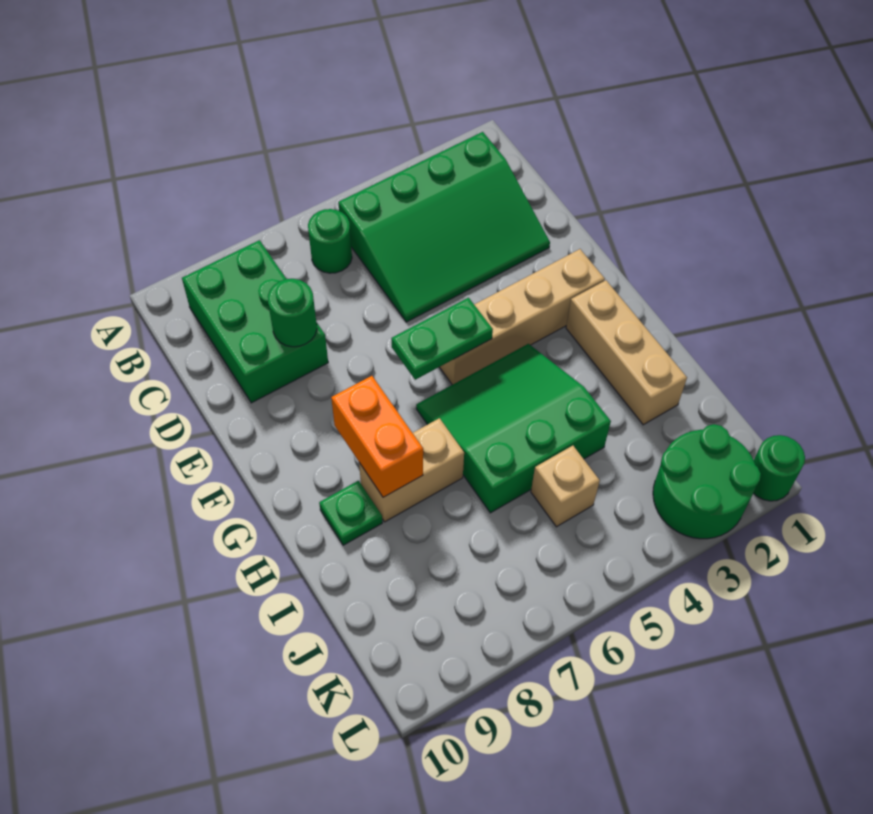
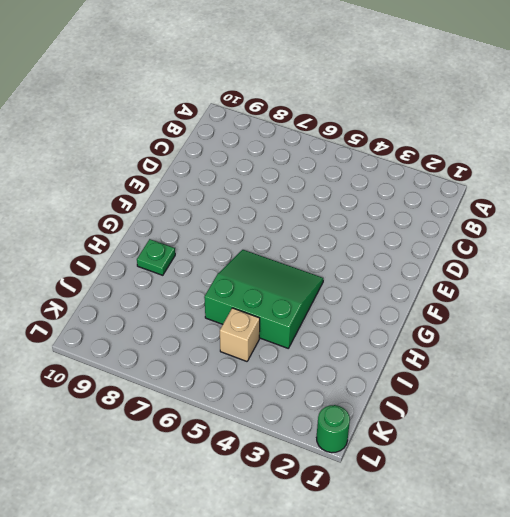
none -> green 3x4 slope [338,132,550,322]
none -> green 1x1 round brick [308,209,352,273]
none -> green 2x3 brick [182,240,328,403]

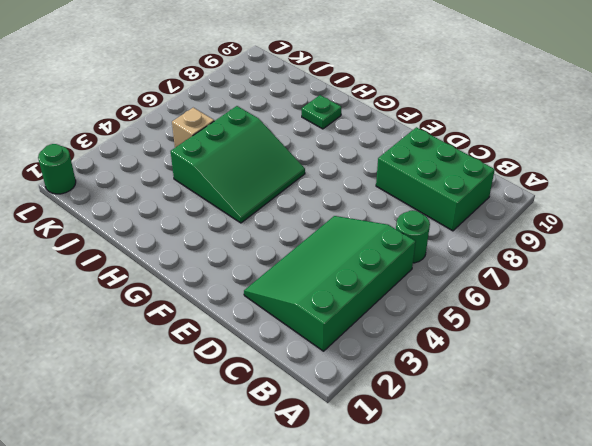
none -> tan 1x4 brick [440,249,605,385]
none -> tan 1x3 brick [566,280,687,425]
none -> tan 1x2 brick [359,418,464,522]

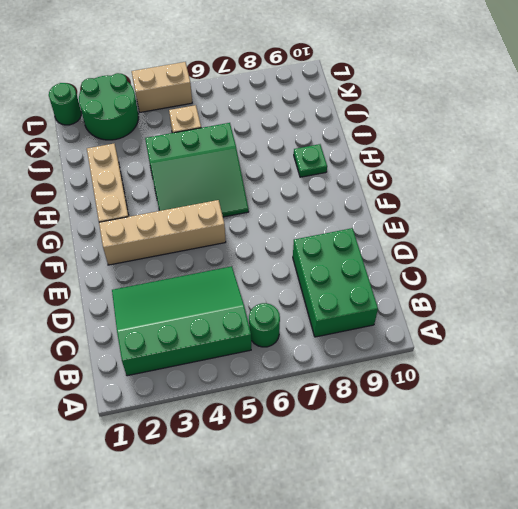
tan 1x2 brick [132,62,192,112] -> tan 1x2 brick moved to [359,418,464,522]
none -> green 1x1 round brick [268,279,317,347]
none -> green 1x2 plate [391,298,493,380]
none -> orange 1x2 brick [331,376,423,497]

